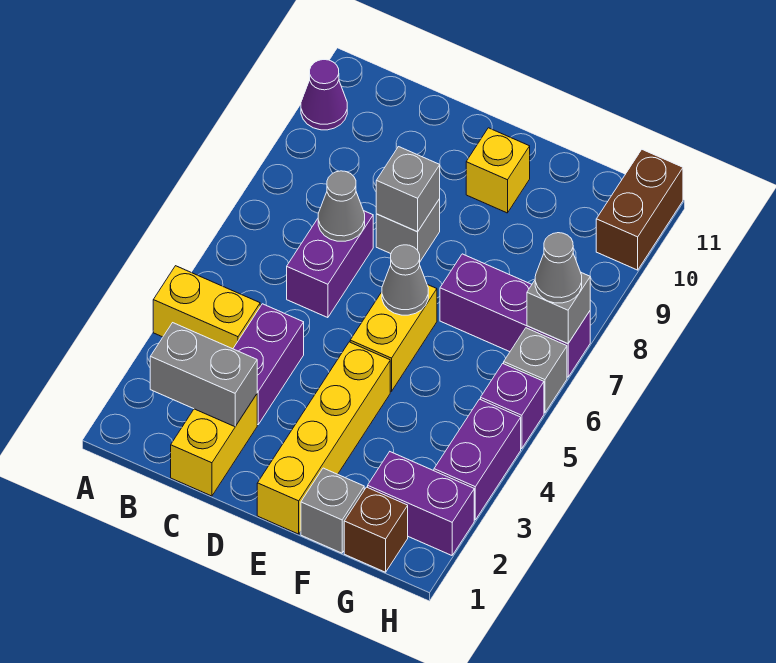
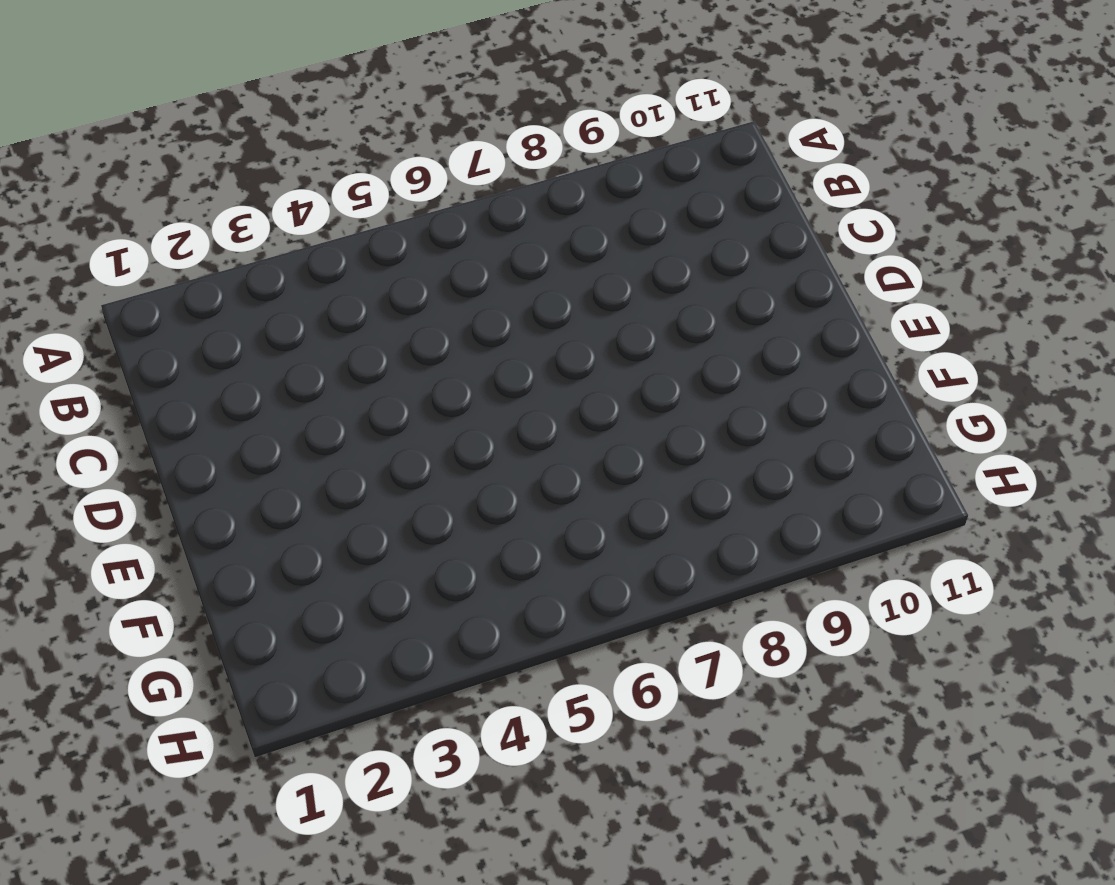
none -> yellow 1x2 brick [153,266,260,349]
none -> purple 1x1 cone [301,60,347,130]
none -> yellow 1x2 brick [171,394,257,496]

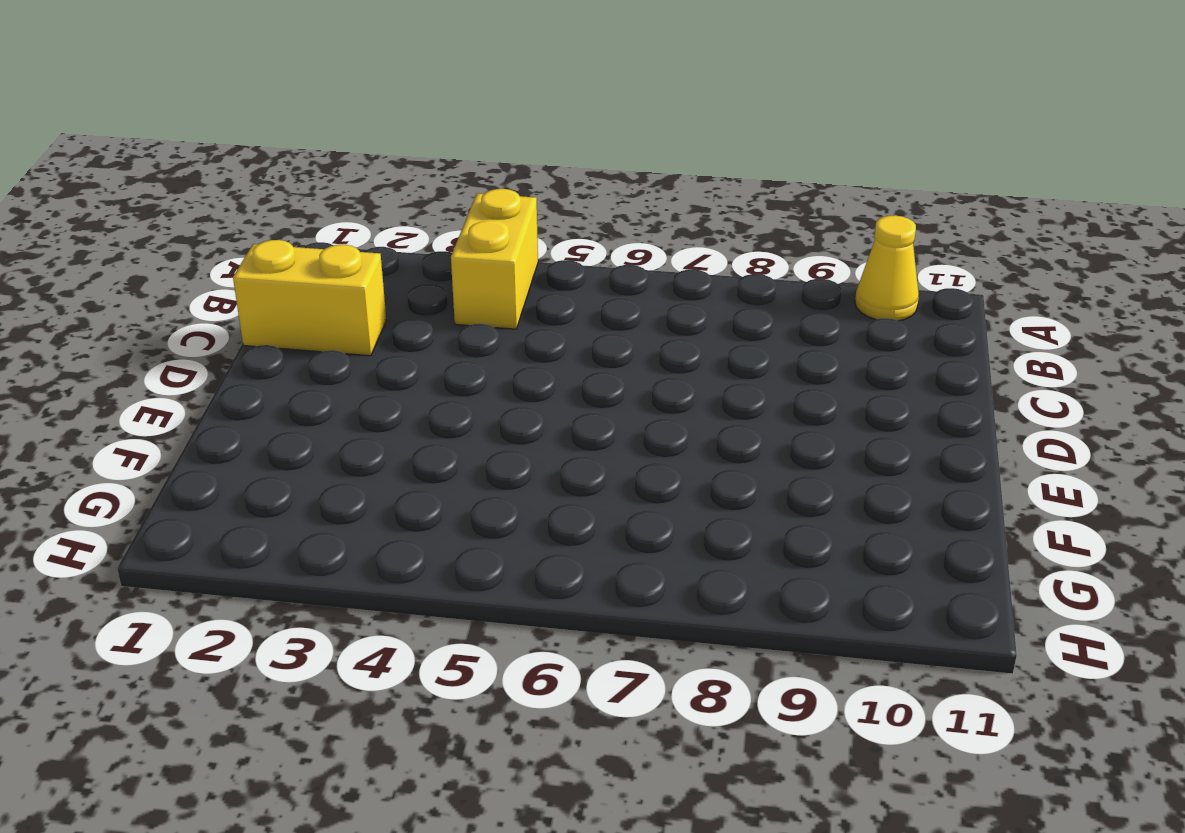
yellow 1x1 cone [855,215,919,321] -> purple 1x1 cone [301,60,347,130]
none -> purple 1x2 brick [233,304,304,424]
none -> purple 1x2 brick [287,211,373,318]
none -> grey 1x1 brick [376,199,440,261]

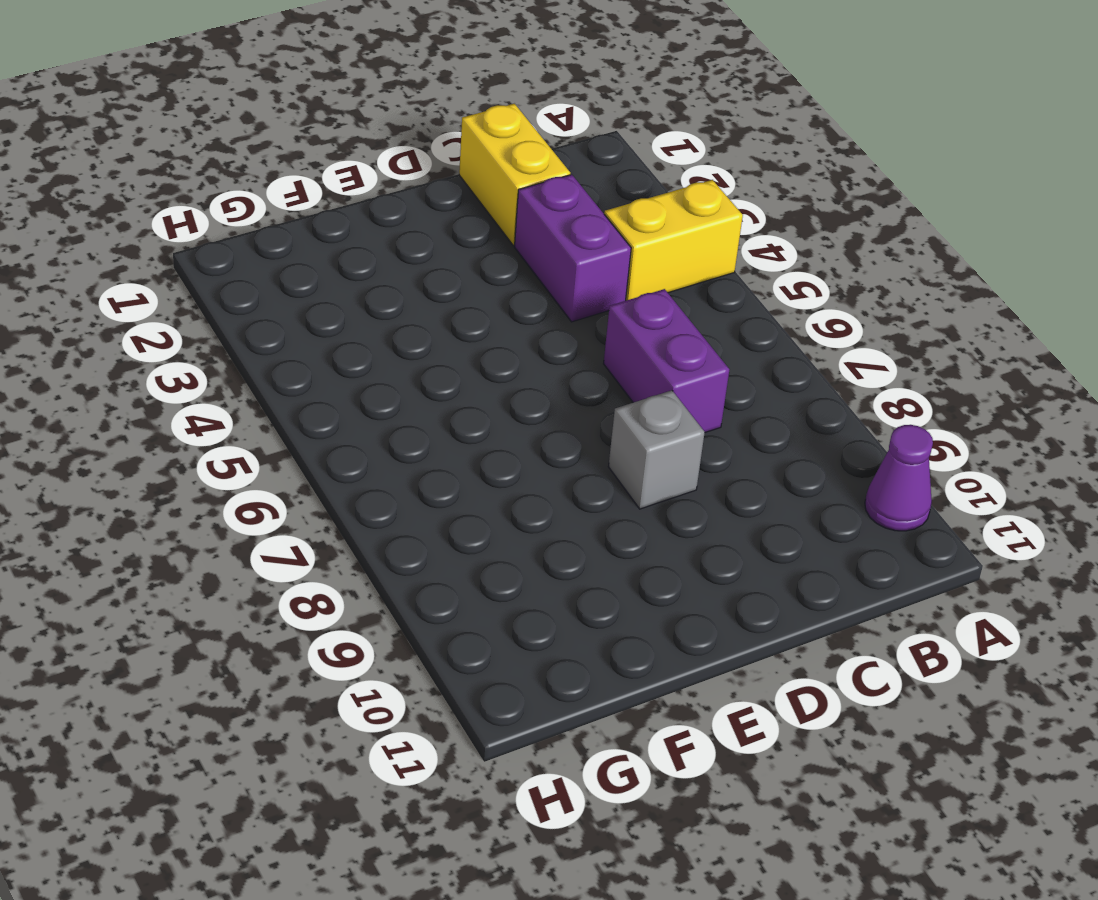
none -> yellow 1x4 brick [257,342,390,534]
none -> yellow 1x2 brick [350,285,437,391]
none -> yellow 1x1 brick [466,128,530,213]

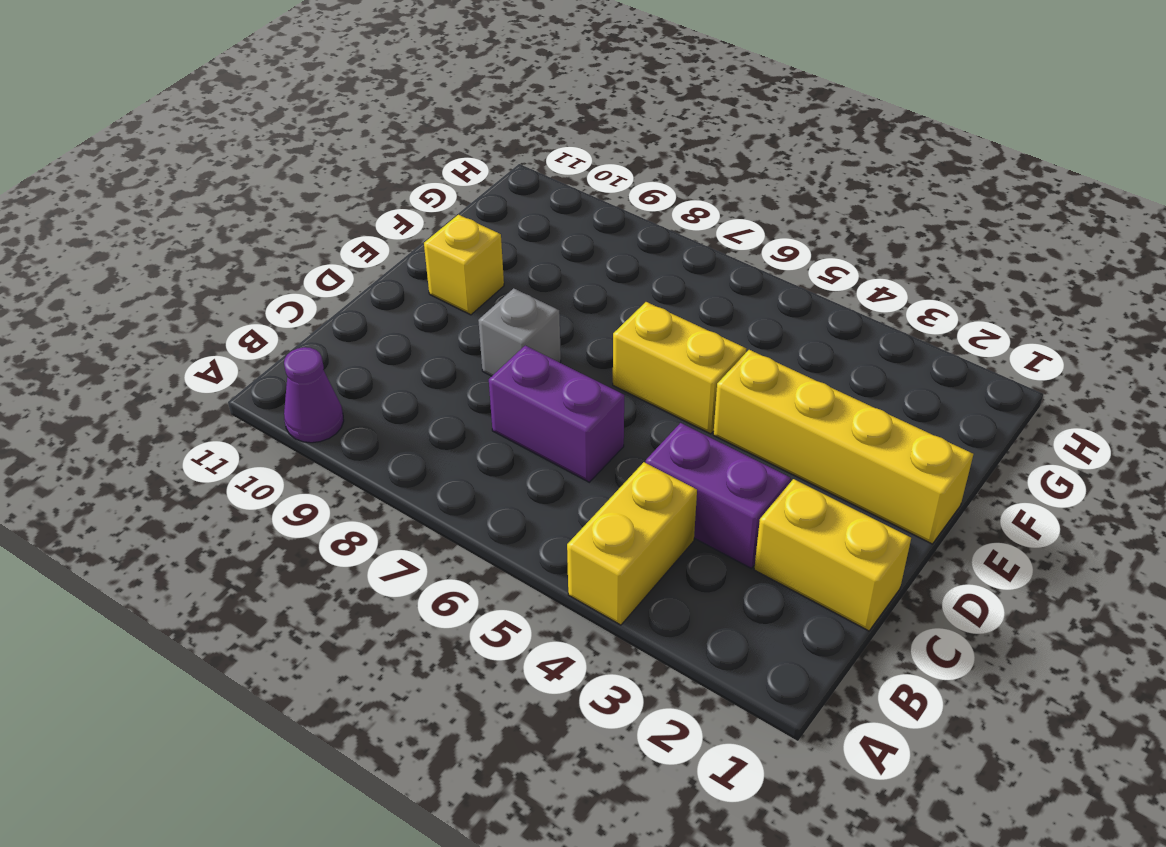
none -> grey 1x1 brick [301,468,364,553]
none -> purple 1x3 brick [440,254,590,377]
none -> brown 1x1 brick [344,487,408,572]

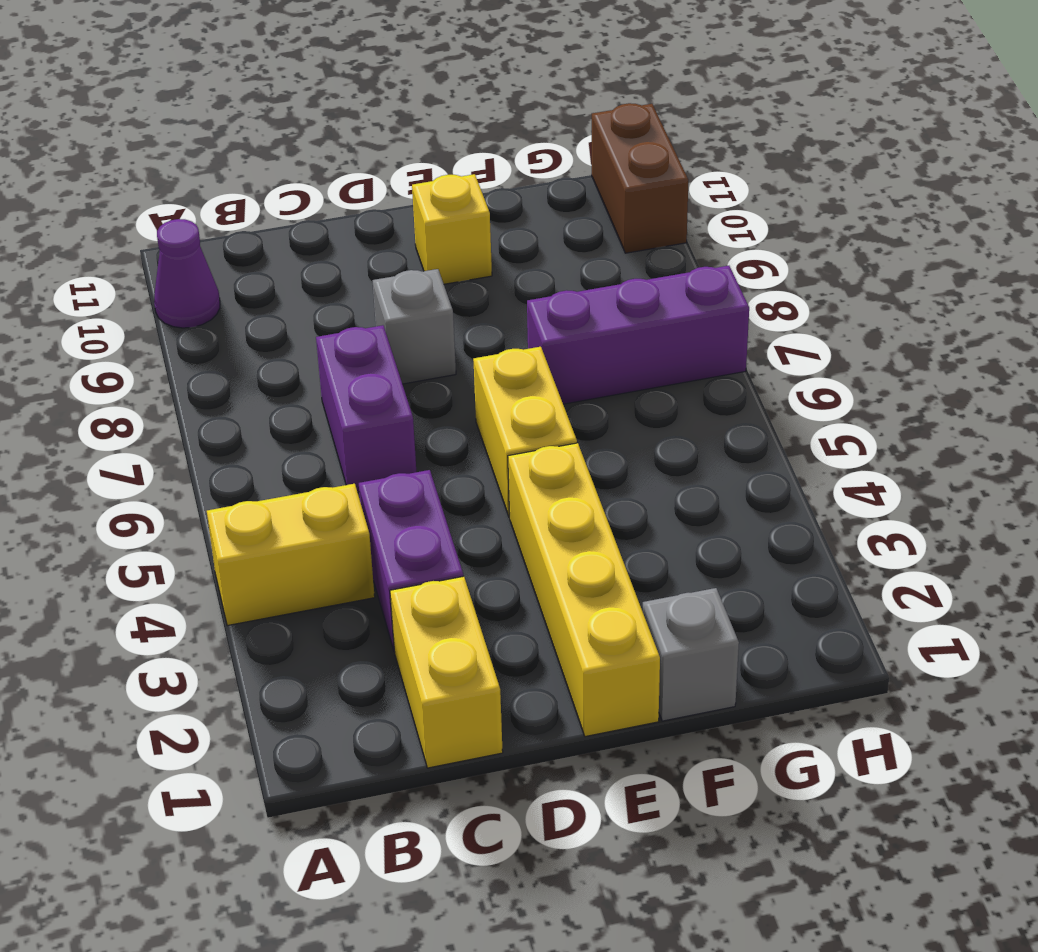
none -> brown 1x1 brick [344,487,408,572]
none -> purple 1x2 brick [368,452,474,555]
none -> purple 1x2 brick [434,399,521,520]

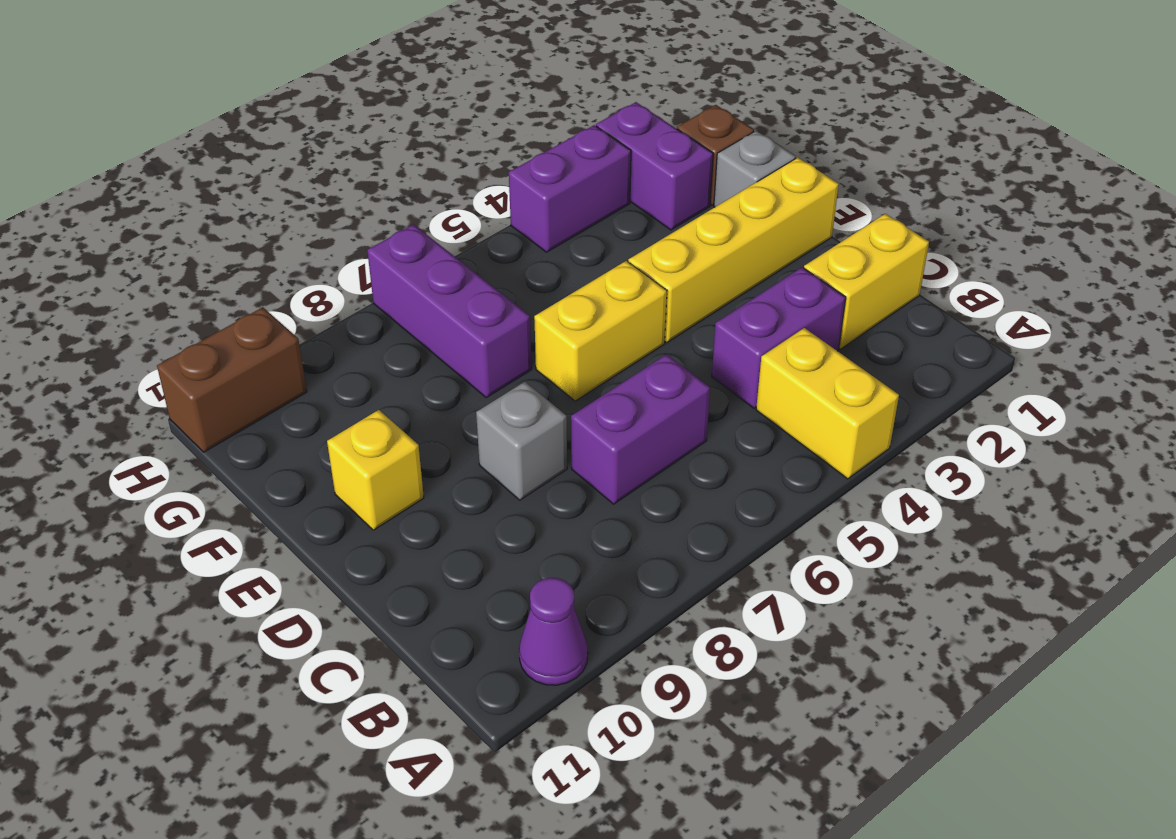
none -> purple 1x1 brick [481,364,544,449]
none -> grey 1x1 brick [504,328,567,413]
none -> grey 1x2 brick [150,323,257,427]

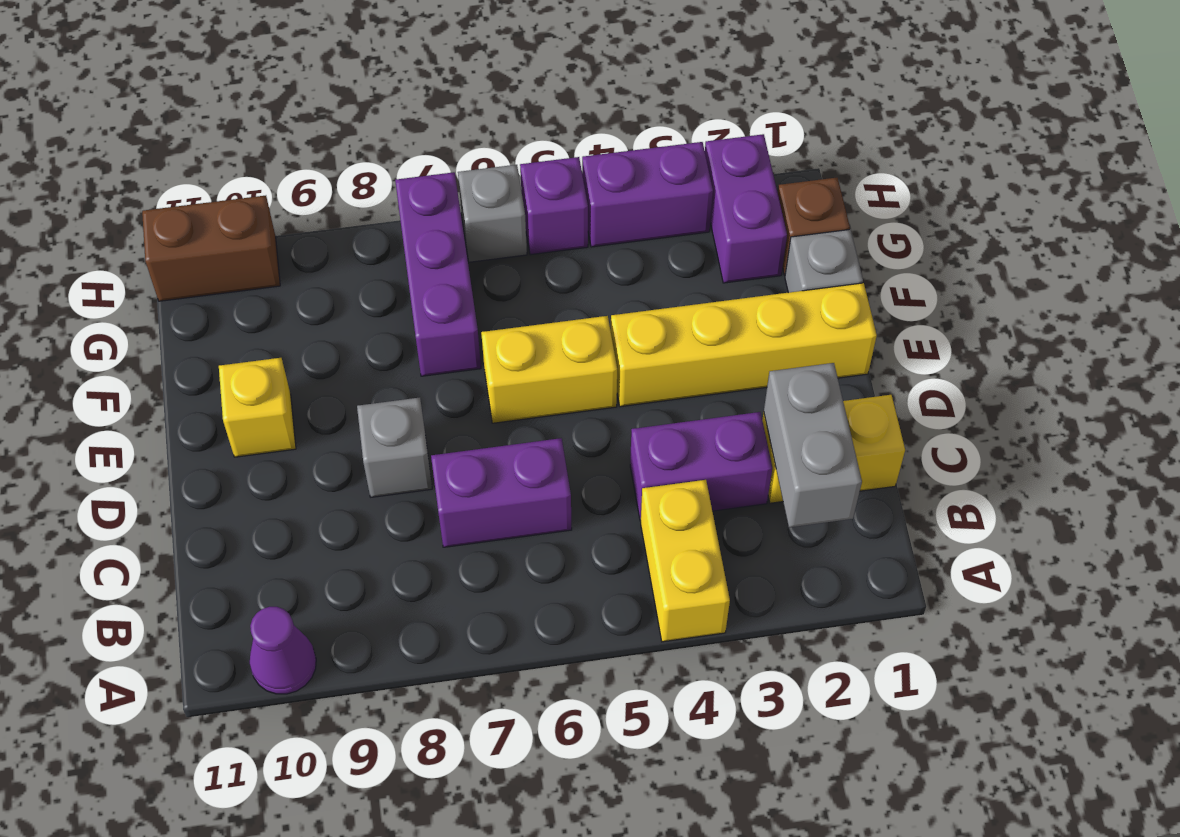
none -> grey 1x1 cone [318,171,365,241]
none -> grey 1x1 brick [376,147,440,232]
none -> grey 1x1 cone [382,245,428,315]

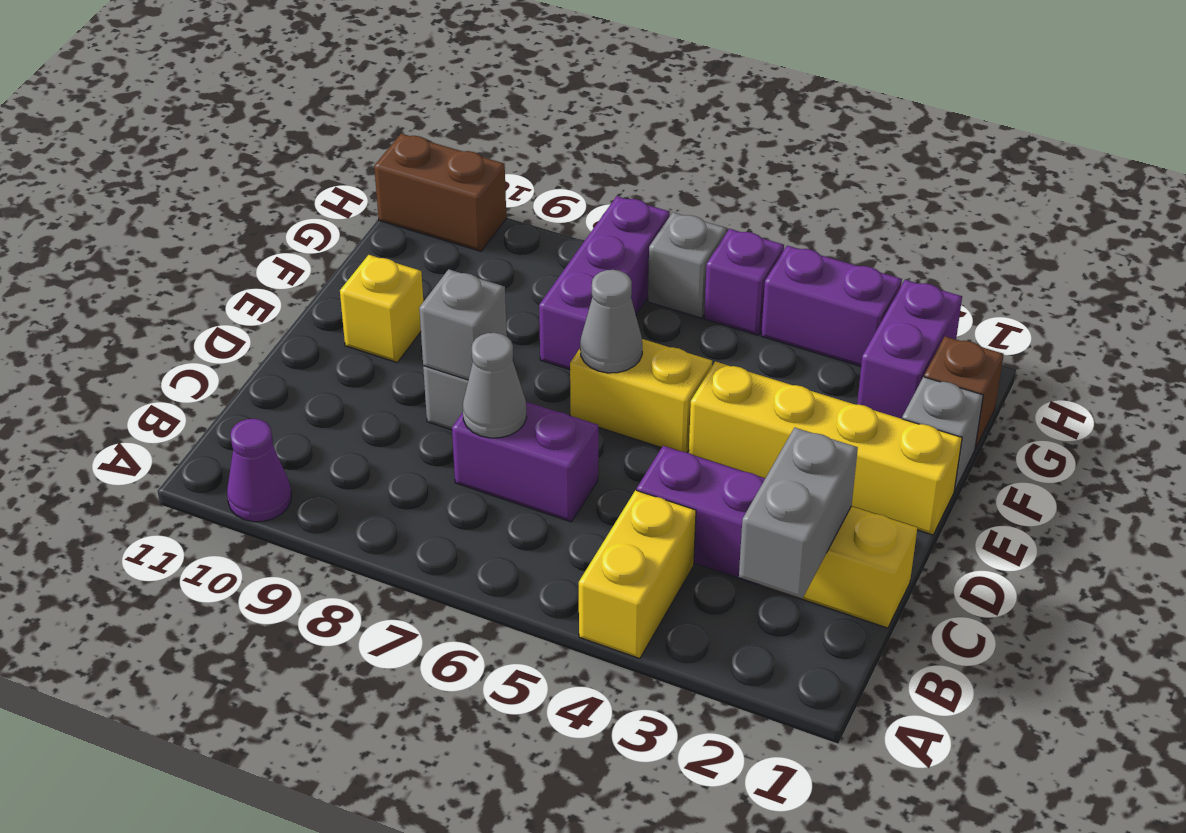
none -> grey 1x1 brick [527,273,590,344]
none -> grey 1x1 cone [535,233,582,303]

